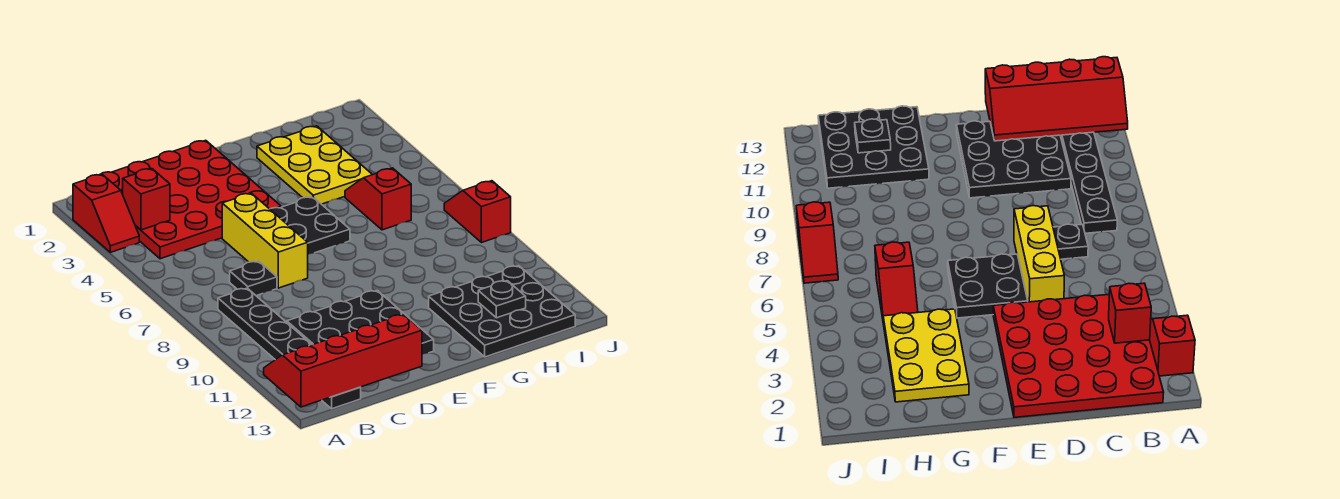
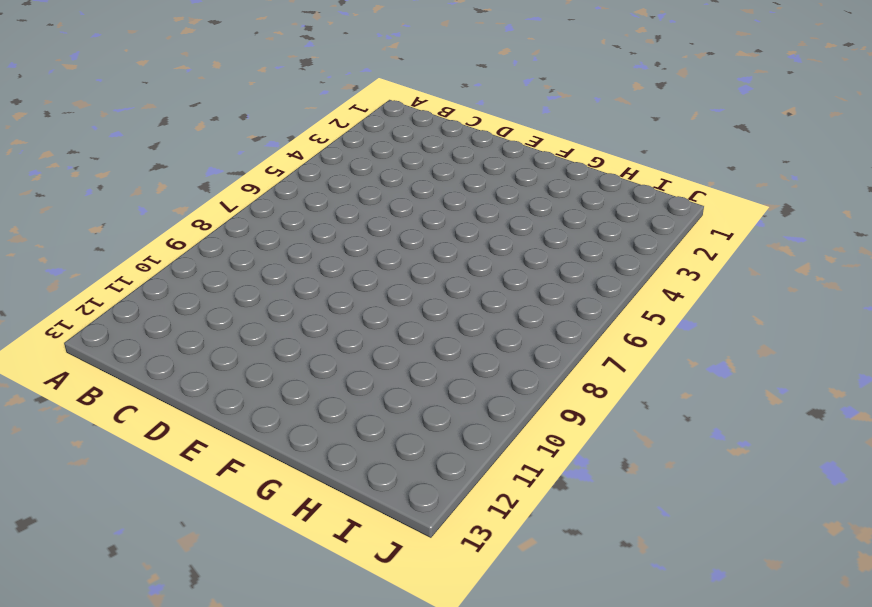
none -> red 1x2 slope [73,174,139,252]
none -> red 4x4 plate [100,140,281,259]
none -> black 1x6 plate [218,288,361,409]

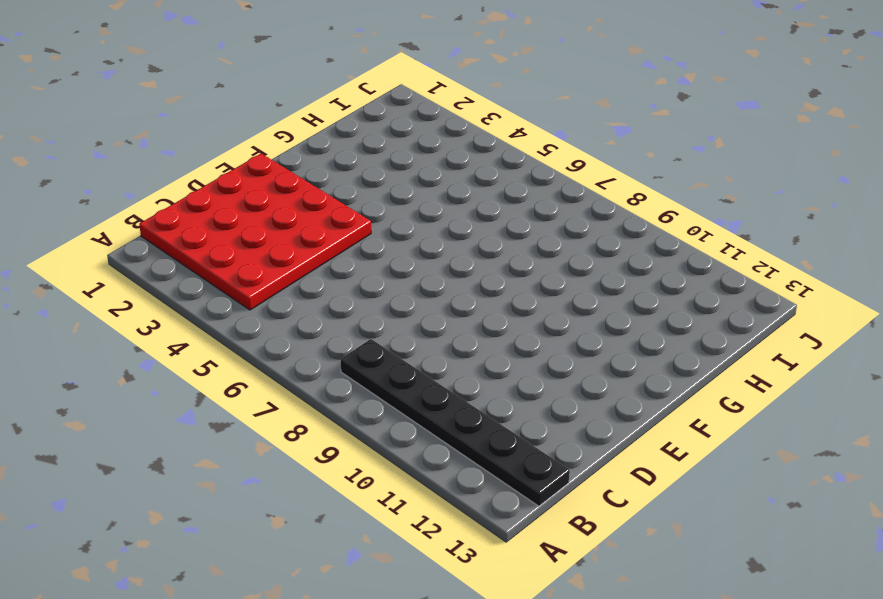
none -> red 1x2 slope [73,174,139,252]
none -> black 1x1 plate [230,261,277,296]
none -> black 3x3 plate [287,290,434,354]

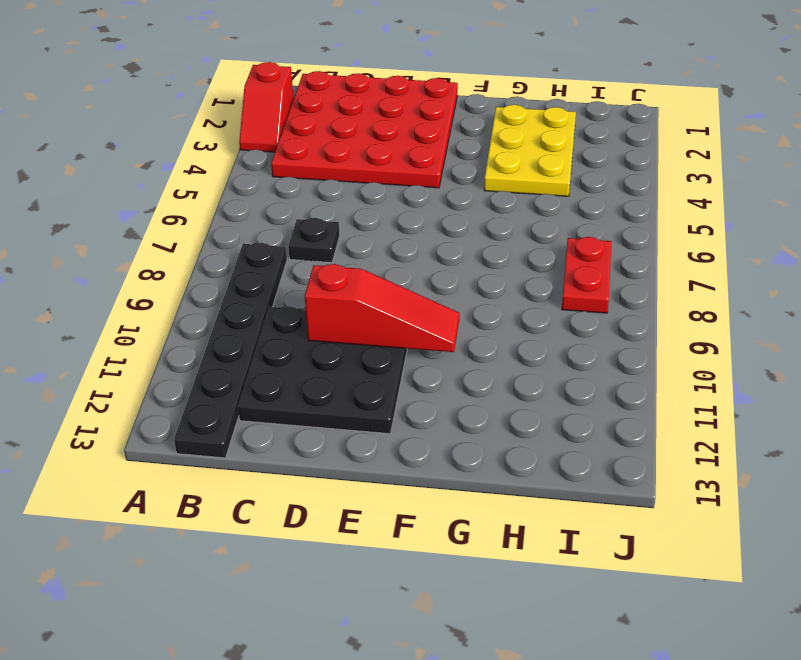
red 1x3 slope [305,264,459,352] -> none
red 1x2 plate [562,237,612,313] -> none
none -> yellow 1x3 brick [222,193,308,288]
none -> black 2x2 plate [270,197,350,254]
none -> black 3x3 plate [429,266,575,357]

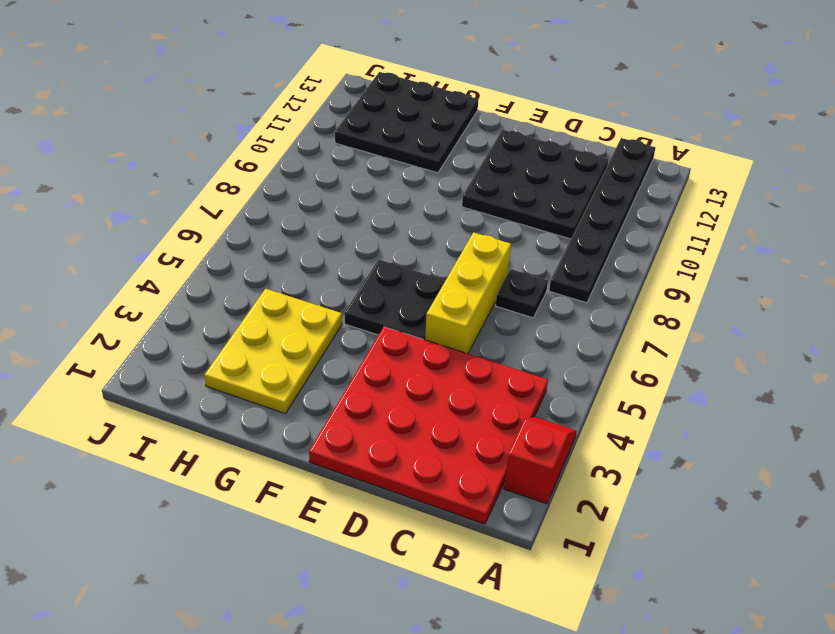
none -> red 1x2 slope [345,168,411,230]
none -> red 1x2 slope [444,181,511,243]
none -> red 2x4 slope [264,314,422,407]

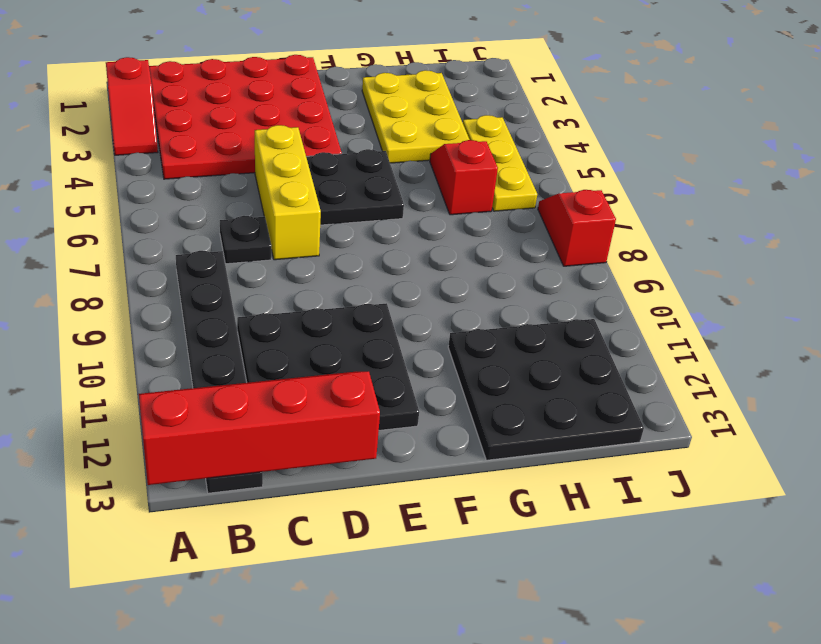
yellow 1x3 plate [463,115,537,211] -> none
none -> red 1x1 brick [123,169,170,230]
none -> black 1x1 plate [478,281,526,318]

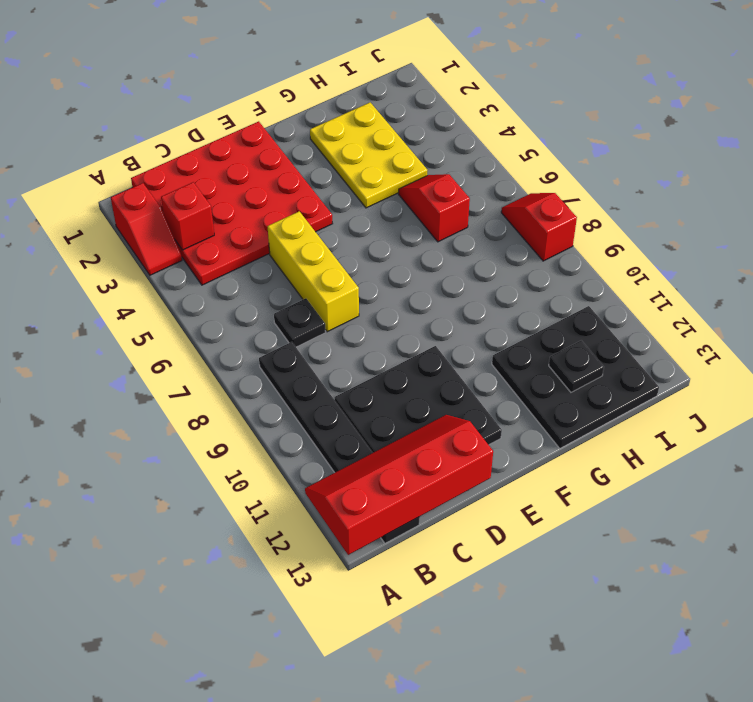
none -> black 2x2 plate [270,197,350,254]

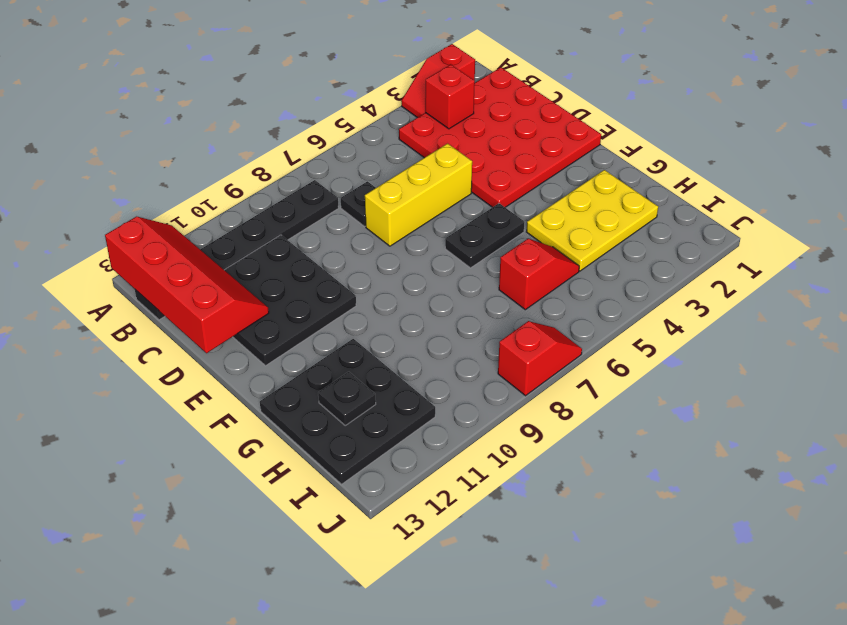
black 1x2 plate [445,203,524,268] -> black 2x2 plate [270,197,350,254]

